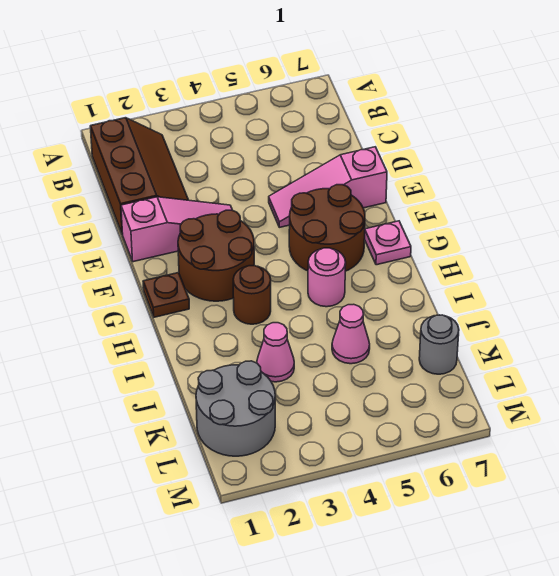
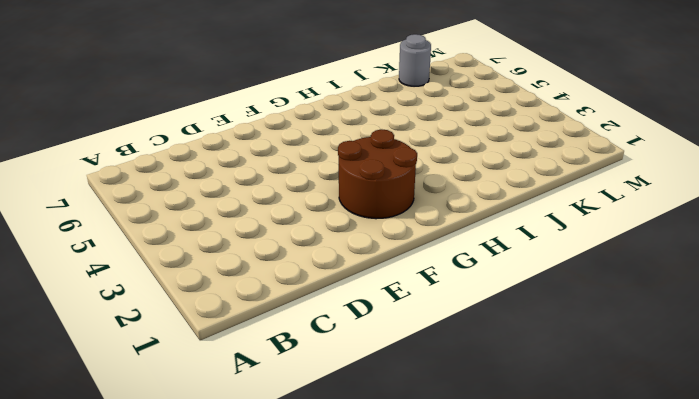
none -> brown 2x3 slope [90,118,188,235]
none -> pink 1x3 slope [121,197,232,262]
none -> pink 1x3 slope [269,147,387,227]

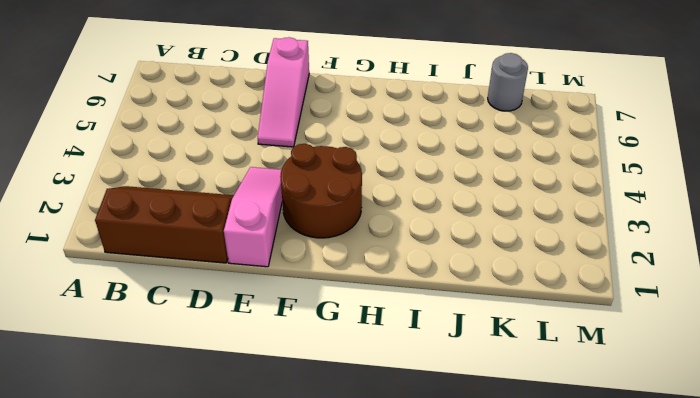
none -> brown 2x2 round brick [289,185,365,271]
none -> brown 1x1 plate [143,273,189,317]
none -> pink 1x1 plate [364,221,411,265]

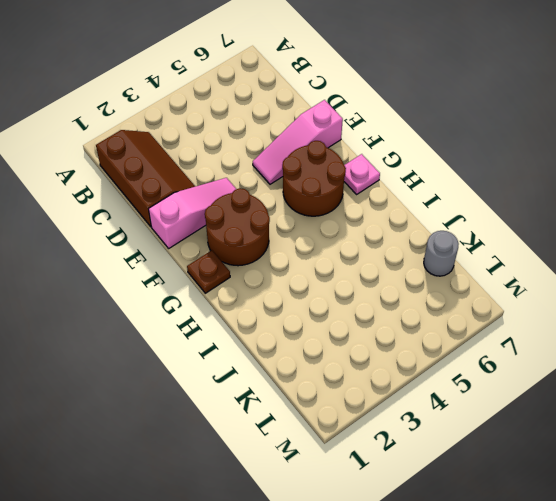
none -> brown 1x1 round brick [233,266,271,324]
none -> pink 1x1 round brick [308,248,346,307]
none -> pink 1x1 cone [257,323,294,382]

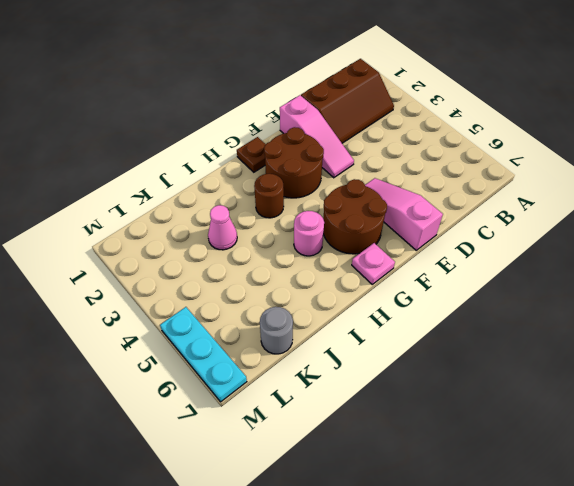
cyan 1x3 plate [160,307,247,402] -> none
none -> pink 1x1 cone [332,304,370,364]
none -> grey 2x2 round brick [196,361,275,456]

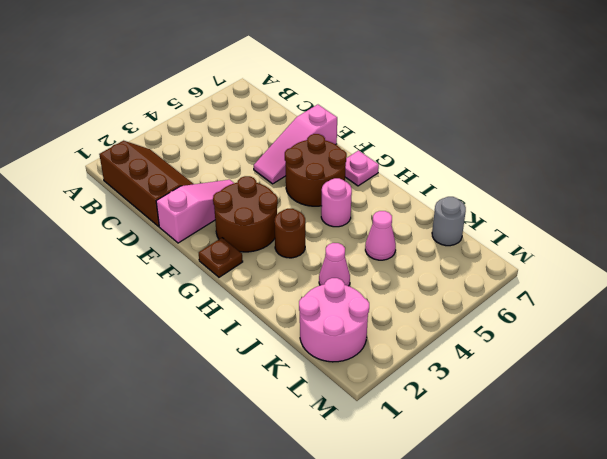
pink 2x2 round brick [299,278,369,362] -> grey 2x2 round brick [196,361,275,456]

